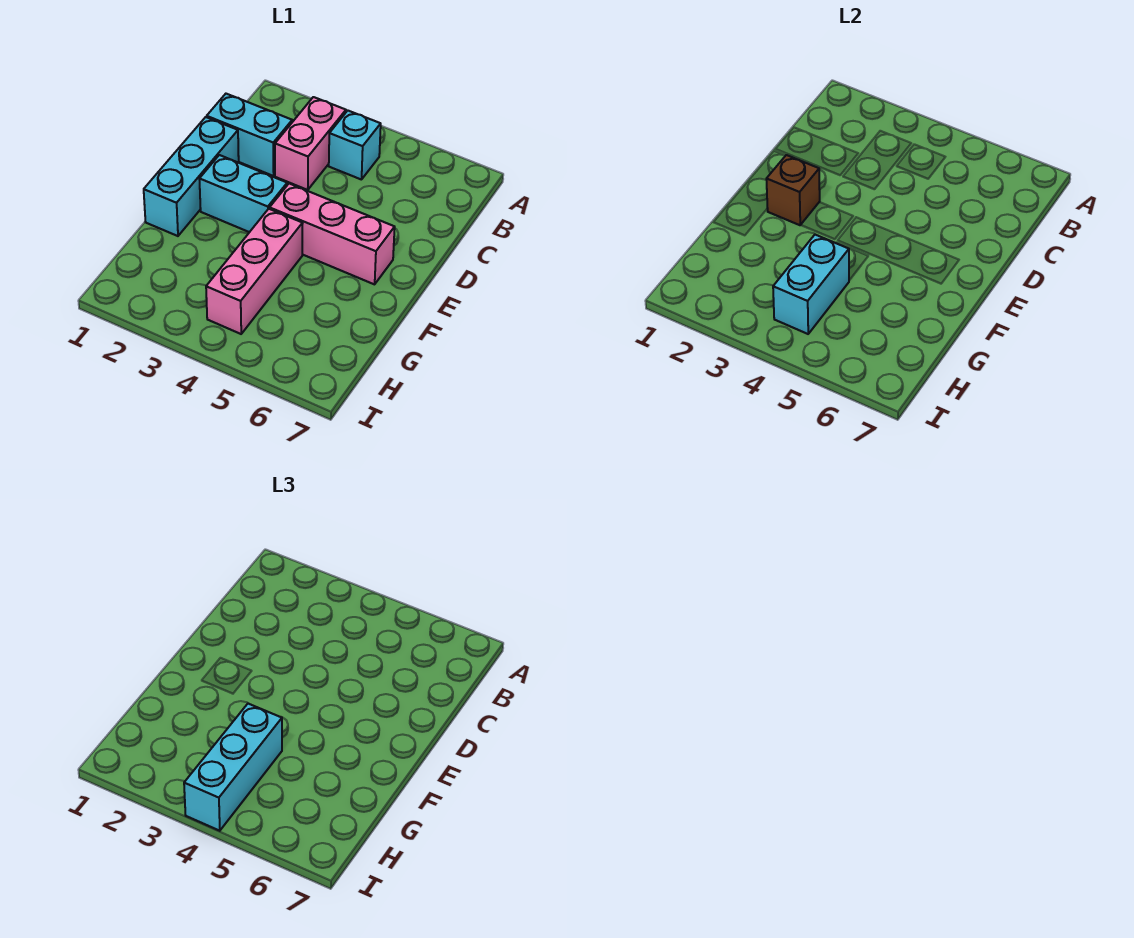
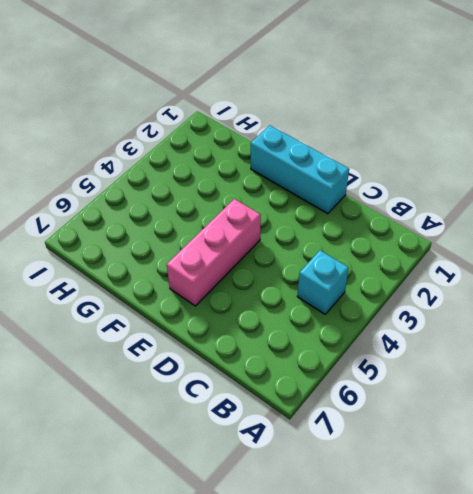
none -> pink 1x2 brick [275,97,346,190]
none -> cyan 1x2 brick [207,94,292,176]

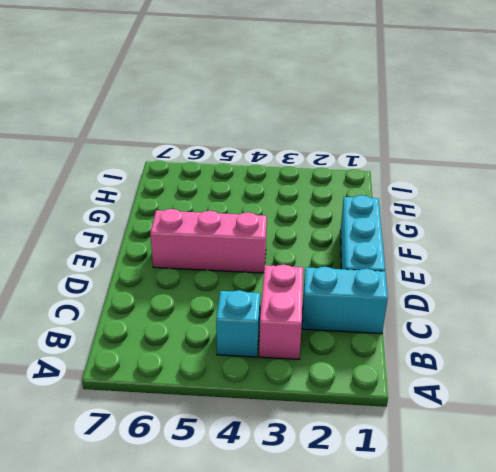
none -> cyan 1x2 brick [199,155,287,232]
none -> pink 1x3 brick [206,209,303,334]

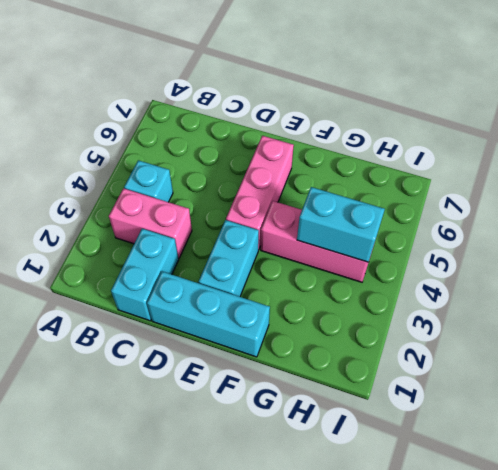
none -> brown 1x1 brick [766,155,820,225]
none -> cyan 1x3 brick [184,704,282,831]

